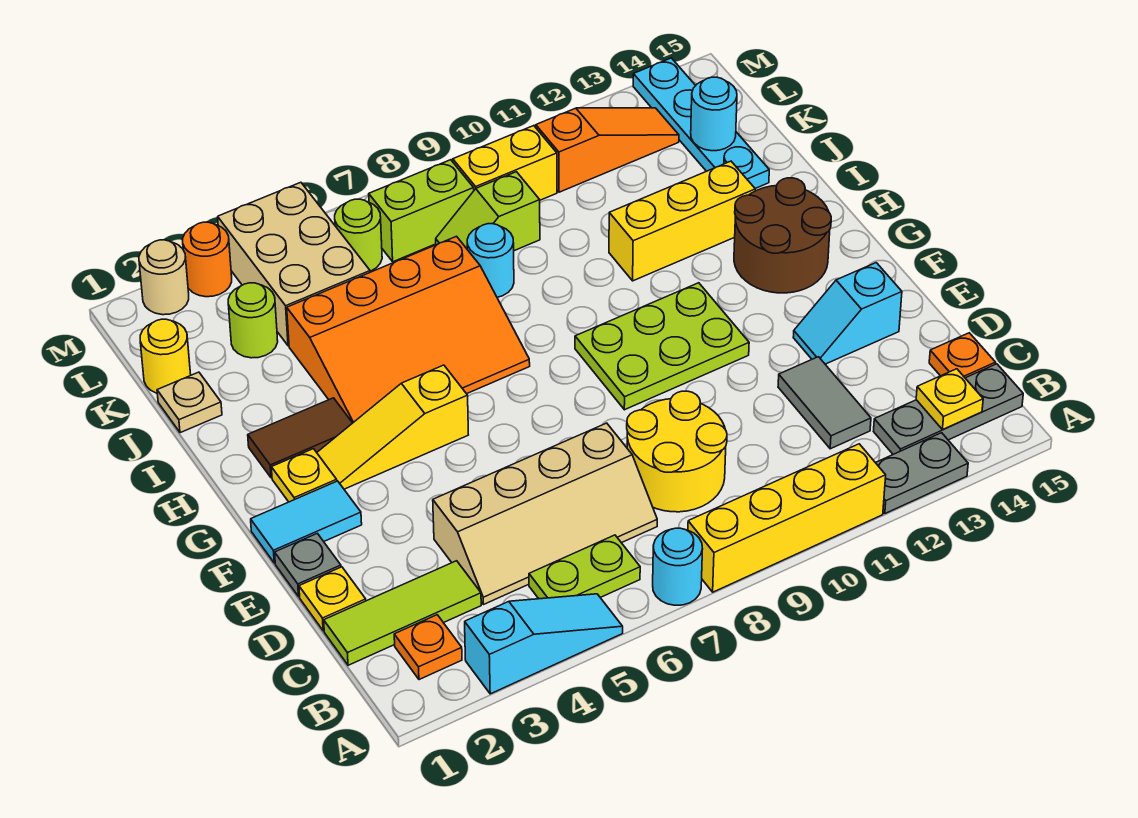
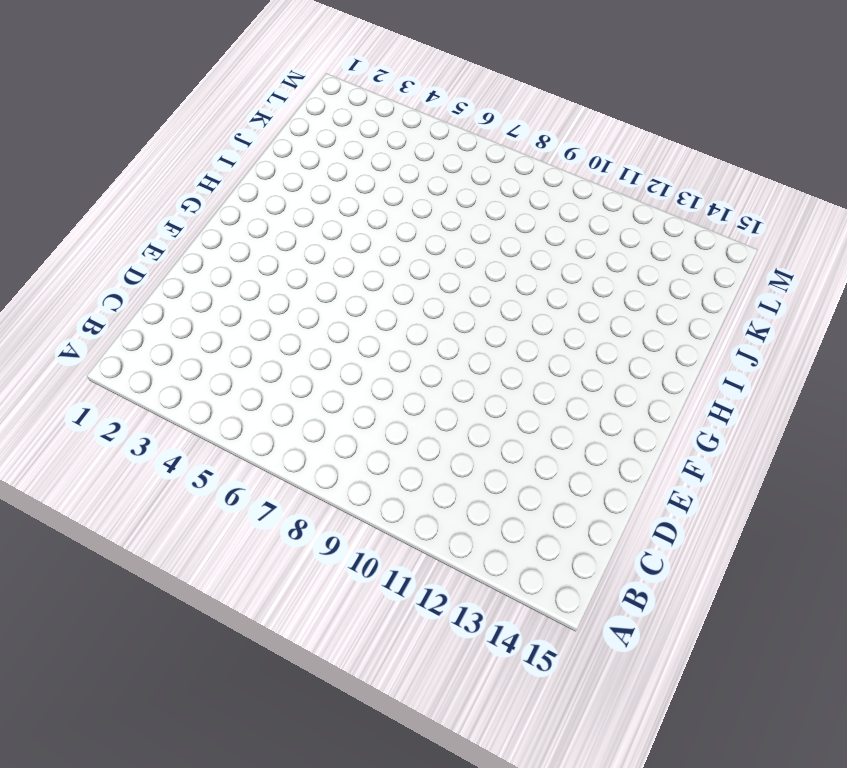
none -> cyan 1x3 slope [465,594,623,694]
none -> cyan 1x1 round brick [653,528,702,605]
none -> yellow 1x4 brick [688,444,886,592]
none -> grey 1x2 plate [876,433,968,514]

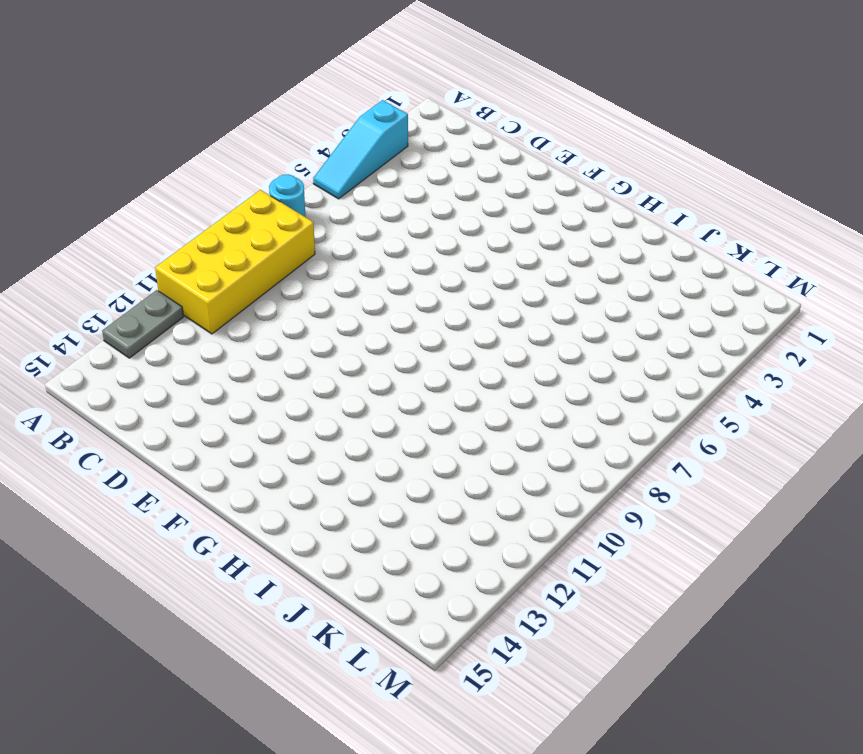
yellow 2x4 brick [155,190,315,334] -> yellow 1x4 brick [688,444,886,592]
none -> orange 1x1 plate [394,615,462,680]
none -> lime 1x2 plate [529,535,640,599]
none -> grey 1x3 plate [874,364,1023,454]
none -> lime 1x3 tile [324,561,481,665]

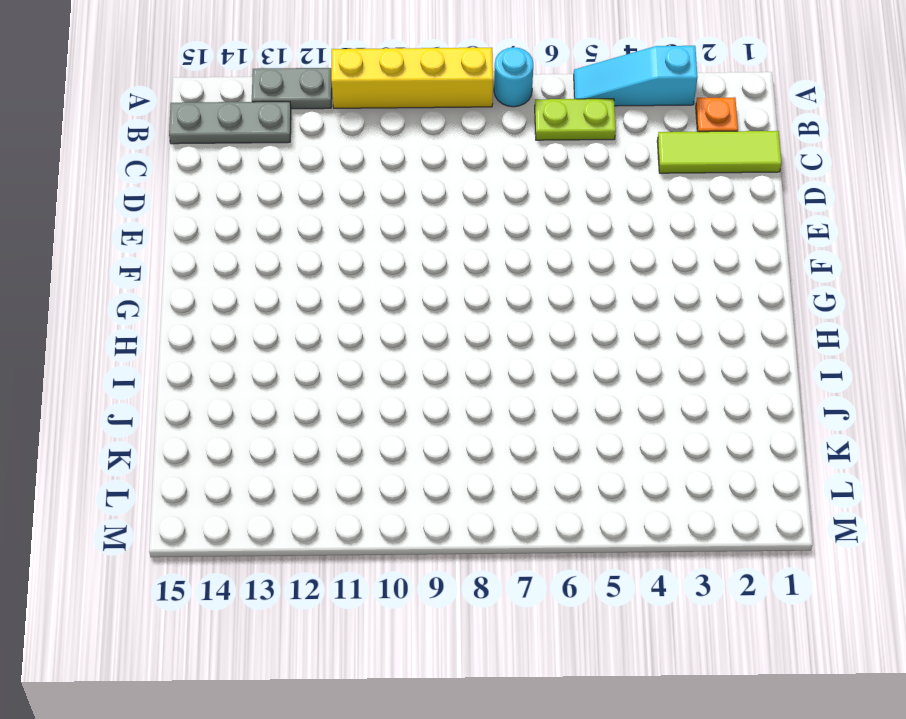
none -> tan 2x4 slope [433,423,657,605]
none -> yellow 2x2 round brick [627,391,727,512]
none -> grey 1x2 tile [778,357,871,449]
none -> orange 1x1 plate [929,333,996,378]

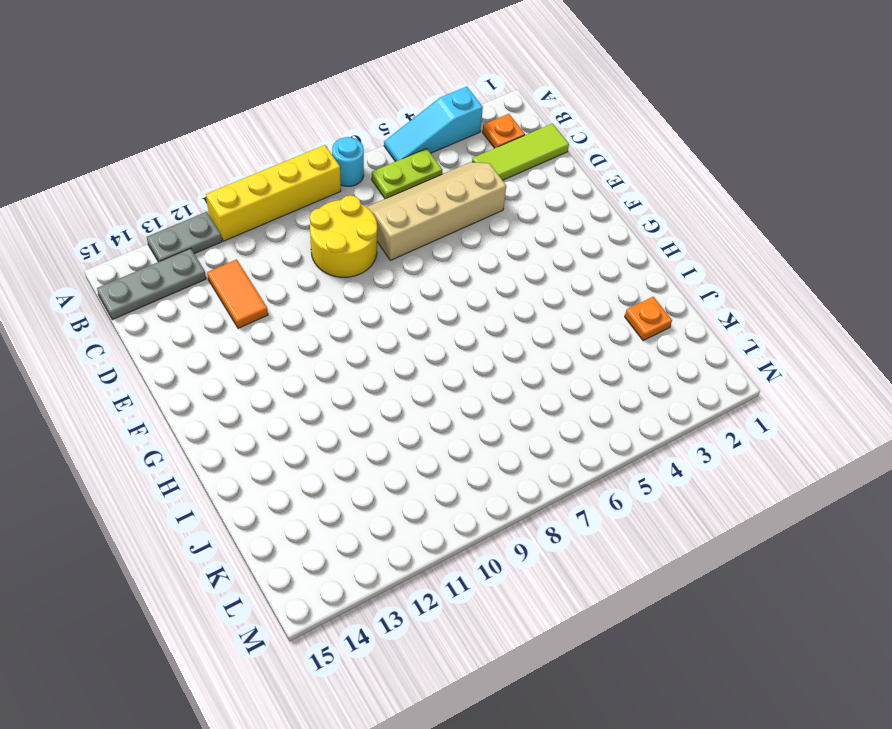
orange 1x2 tile [207,259,268,328] -> grey 1x2 tile [778,357,871,449]
orange 1x1 plate [625,297,672,340] -> orange 1x1 plate moved to [929,333,996,378]
none -> yellow 1x1 plate [299,567,366,631]
none -> grey 1x1 plate [275,533,341,597]
none -> cyan 1x2 slope [793,263,902,364]
none -> cyan 1x2 tile [251,481,362,563]

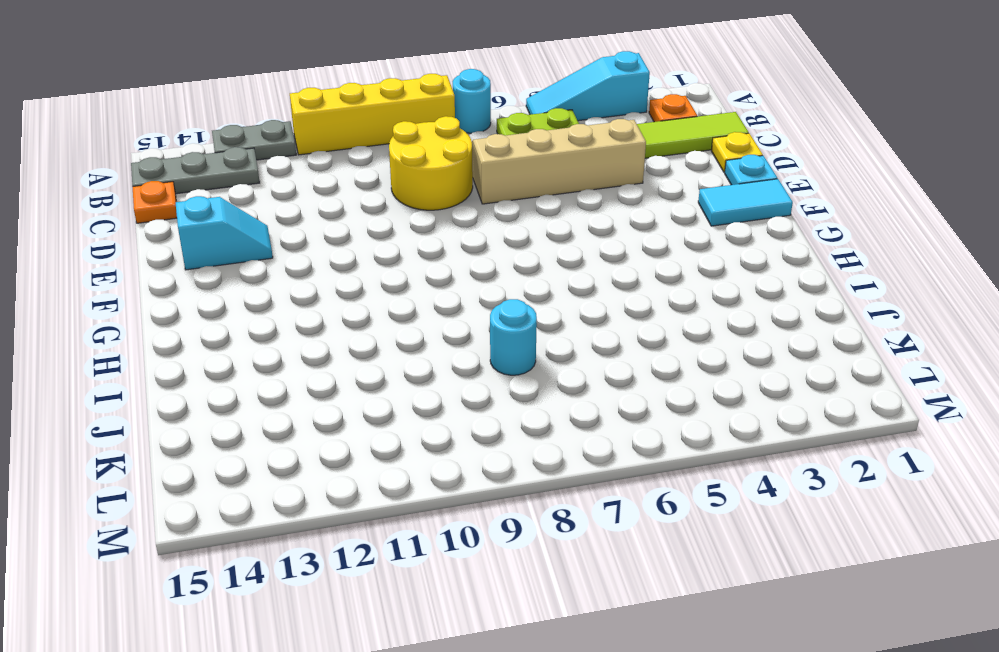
cyan 1x1 plate [725,155,777,185] -> grey 1x1 plate [275,533,341,597]
none -> grey 1x2 tile [778,357,871,449]
none -> lime 2x3 plate [575,283,749,410]
none -> yellow 1x1 plate [271,449,337,502]
none -> yellow 1x3 slope [317,365,468,489]

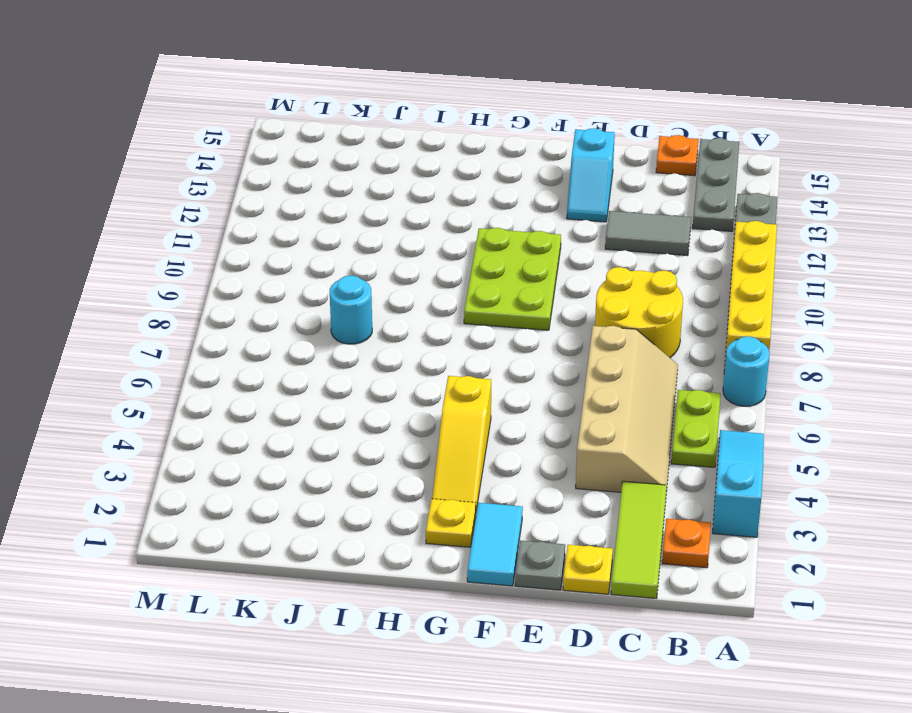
none -> brown 2x2 round brick [734,178,831,293]
none -> brown 1x2 tile [248,398,352,478]
none -> orange 3x4 slope [287,236,530,423]
none -> yellow 1x3 brick [609,161,755,281]

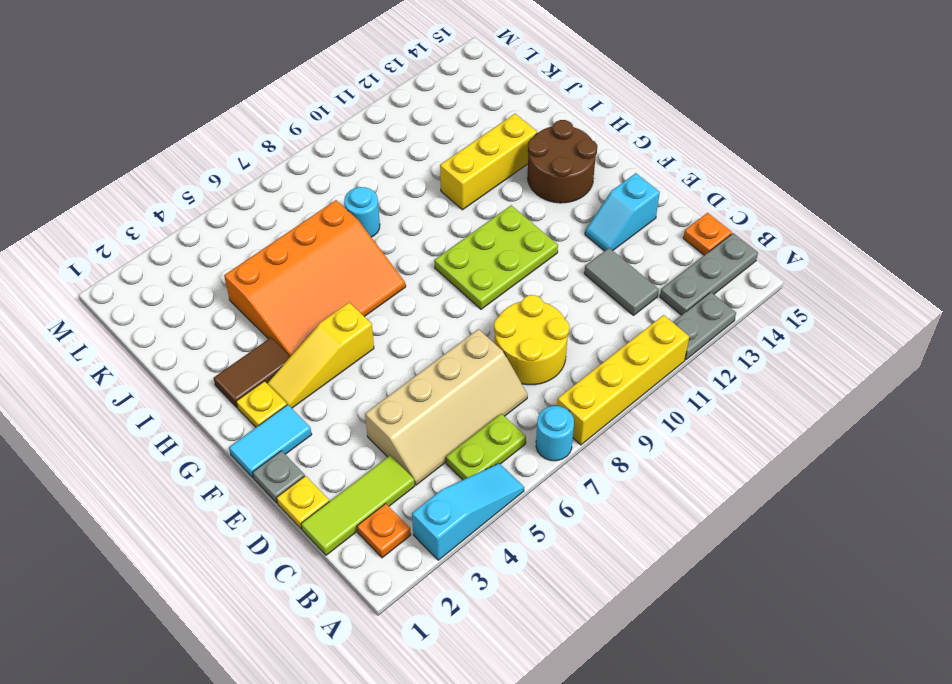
none -> tan 1x1 plate [157,372,222,433]
none -> cyan 1x4 plate [633,58,769,188]
none -> yellow 1x1 round brick [140,319,191,393]
none -> lime 1x1 round brick [228,283,278,358]

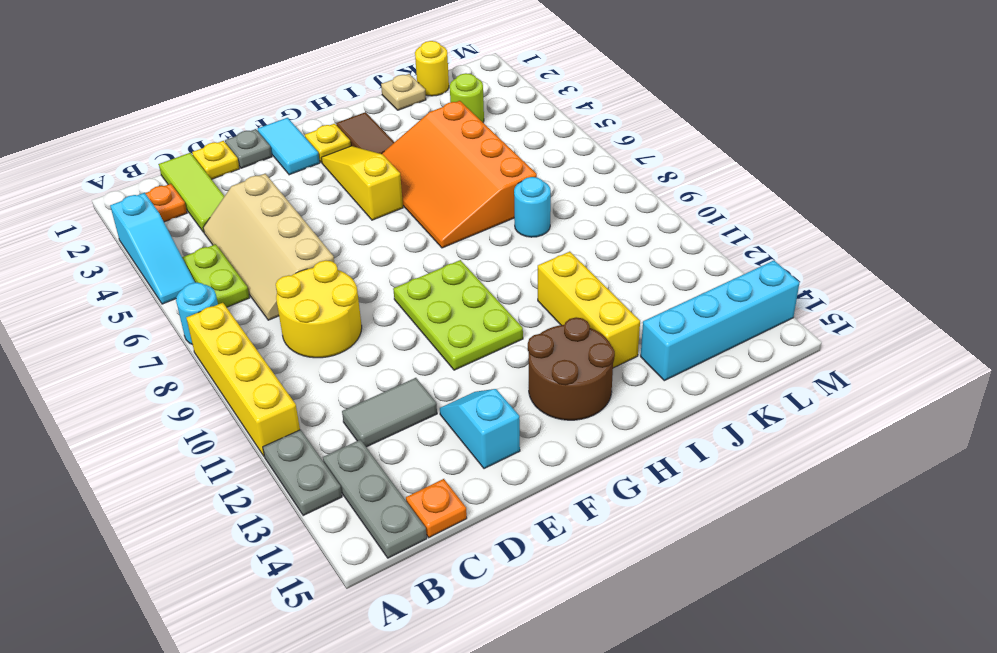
cyan 1x4 brick [641,261,800,381] -> cyan 1x4 plate [633,58,769,188]
none -> tan 2x3 brick [218,182,370,346]
none -> lime 1x2 slope [436,172,540,251]
none -> lime 1x1 round brick [335,199,382,271]
none -> lime 1x2 brick [369,160,474,262]

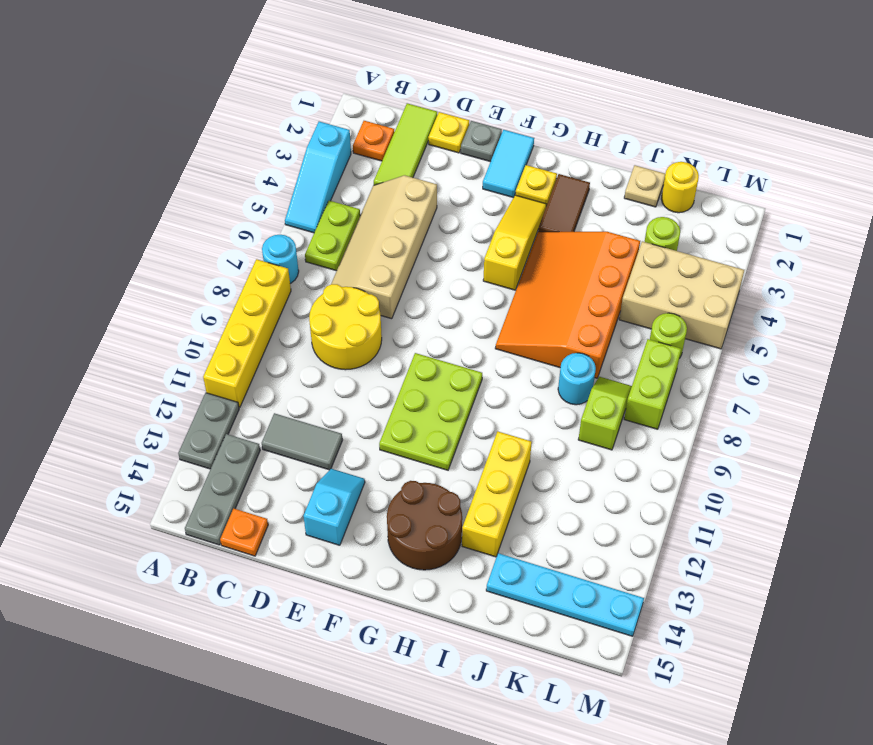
none -> yellow 1x2 brick [453,126,557,200]
none -> orange 1x3 slope [536,108,679,192]
none -> tan 1x1 round brick [139,240,189,315]
none -> orange 1x1 round brick [183,222,232,297]

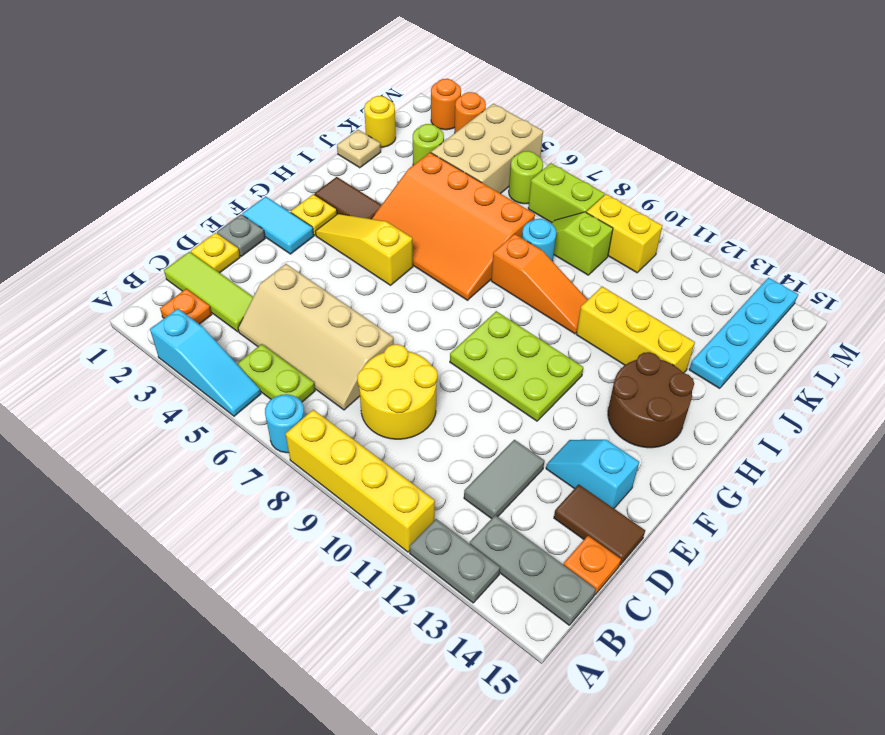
brown 1x2 tile [554,485,645,565] -> none
orange 1x3 slope [491,234,588,334] -> orange 1x3 slope moved to [536,108,679,192]
orange 1x1 round brick [431,79,461,130] -> tan 1x1 round brick [139,240,189,315]
none -> yellow 1x1 plate [916,369,983,430]
none -> cyan 1x1 round brick [691,77,737,151]

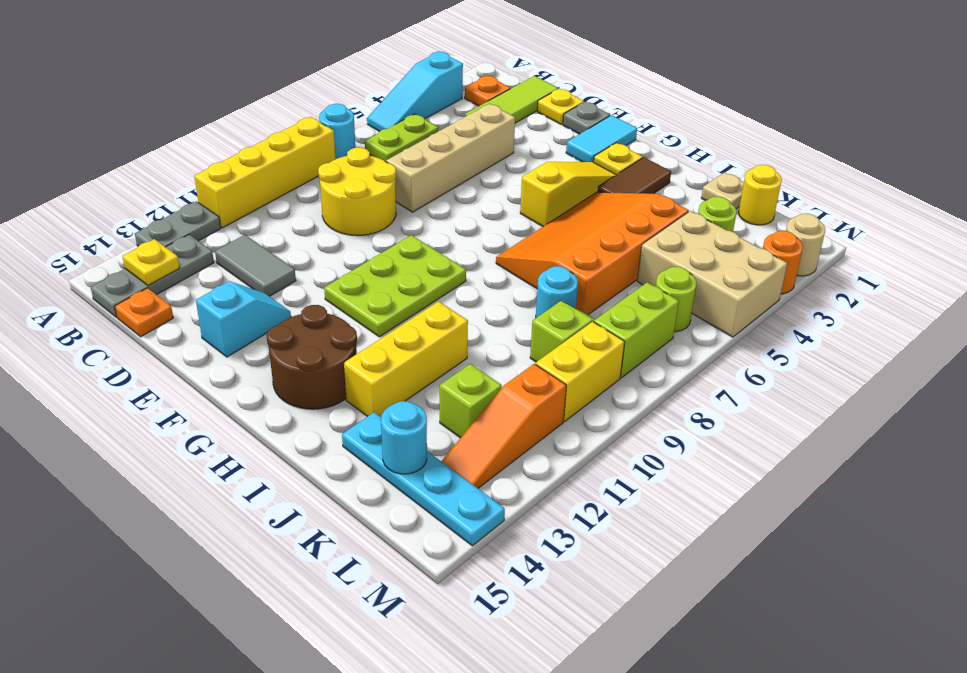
lime 1x1 brick [440,364,502,438] -> none

